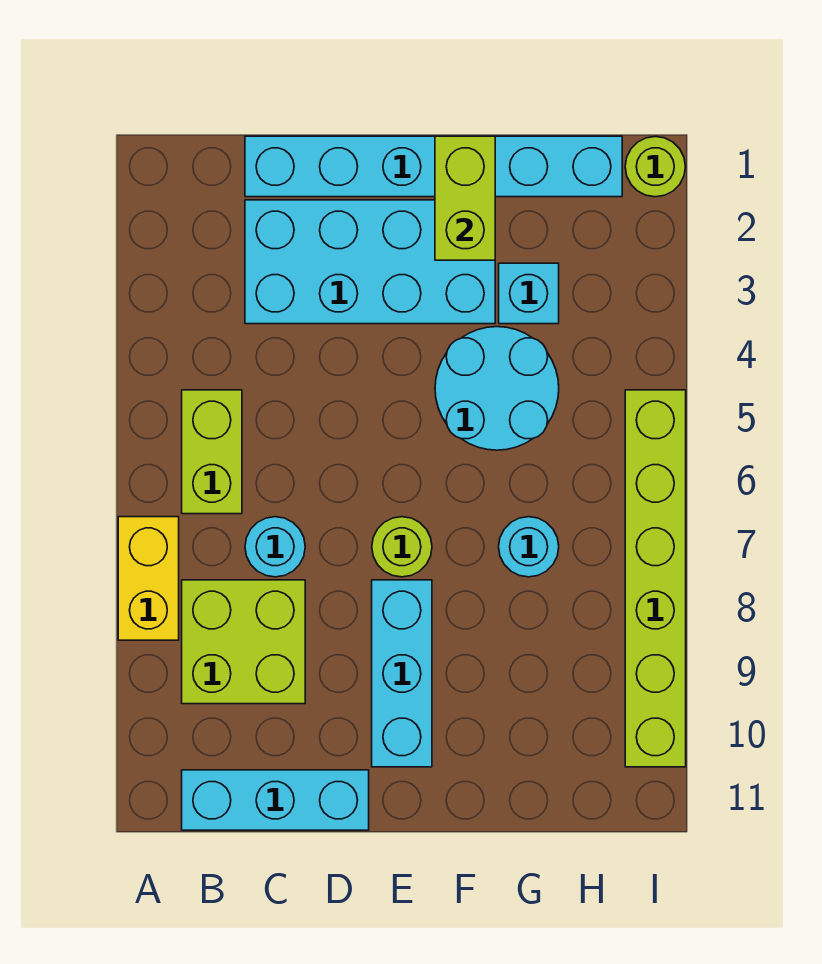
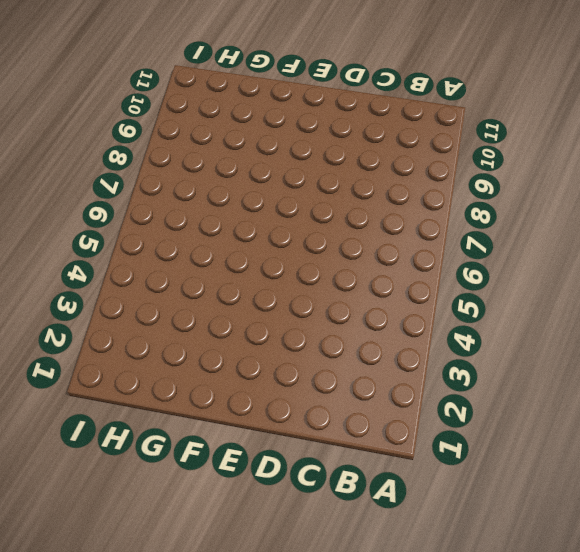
none -> yellow 1x2 brick [118,517,179,640]
none -> lime 1x2 brick [182,390,242,514]
none -> lime 2x2 brick [182,580,305,704]

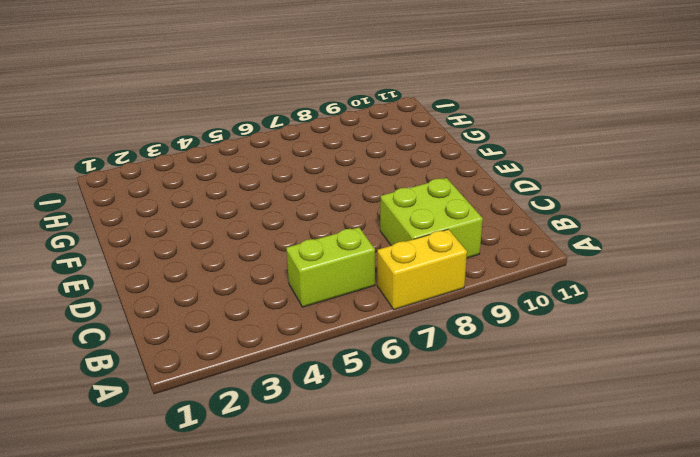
none -> cyan 1x3 brick [182,770,369,830]
none -> cyan 1x6 brick [245,136,622,197]
none -> cyan 2x4 brick [245,200,495,324]

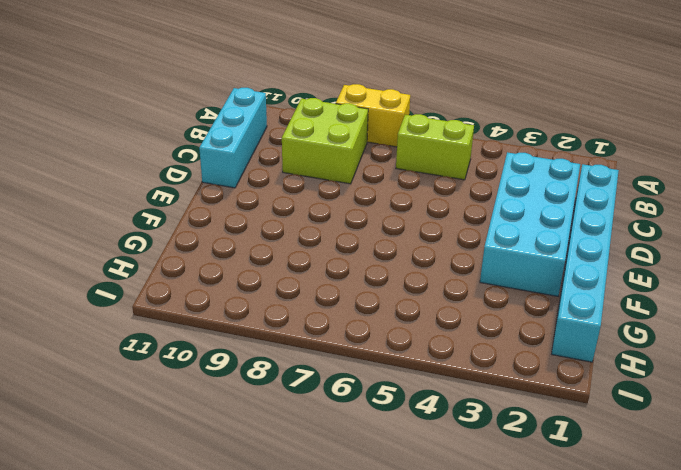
none -> cyan 1x1 round brick [245,517,305,577]
none -> lime 1x1 round brick [372,517,432,577]
none -> cyan 1x3 brick [372,580,432,767]

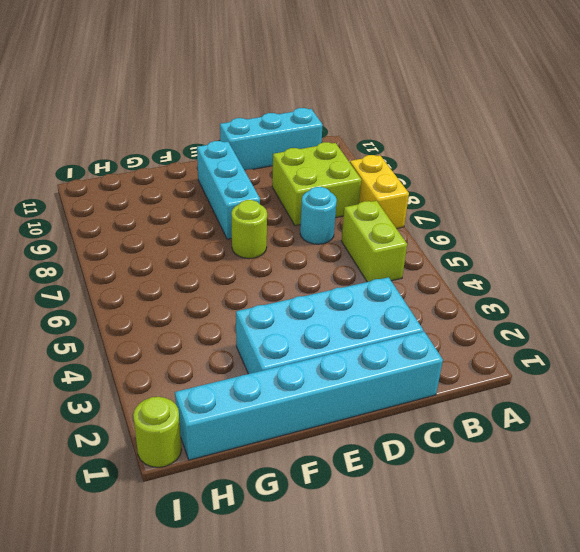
none -> cyan 2x2 round brick [435,327,559,450]
none -> cyan 1x1 brick [499,263,559,324]
none -> cyan 1x1 round brick [499,517,559,577]

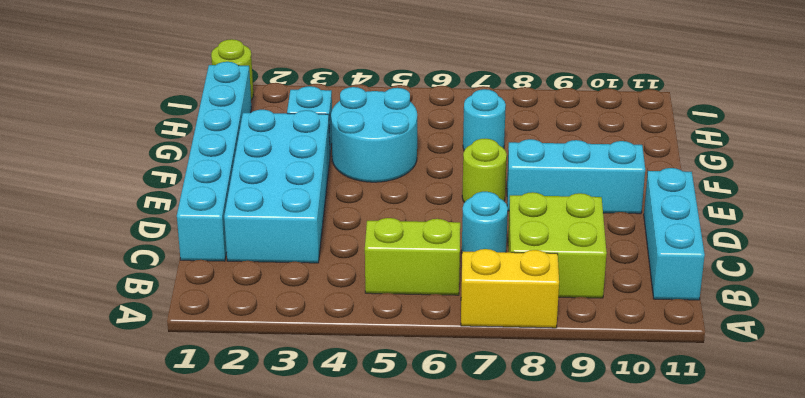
none -> lime 1x6 brick [625,390,686,767]
none -> lime 1x2 brick [435,136,495,260]

